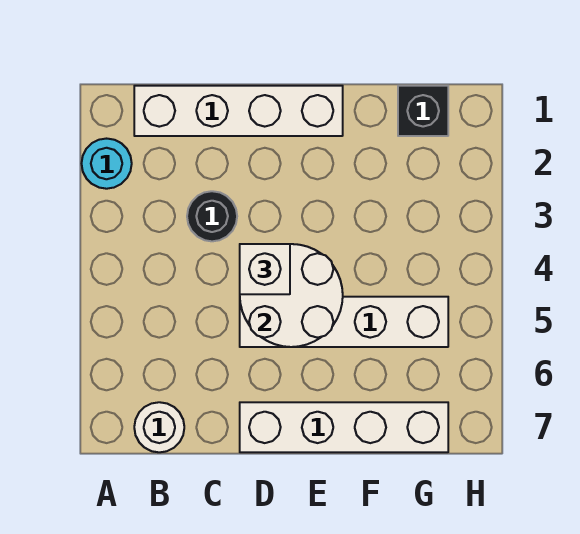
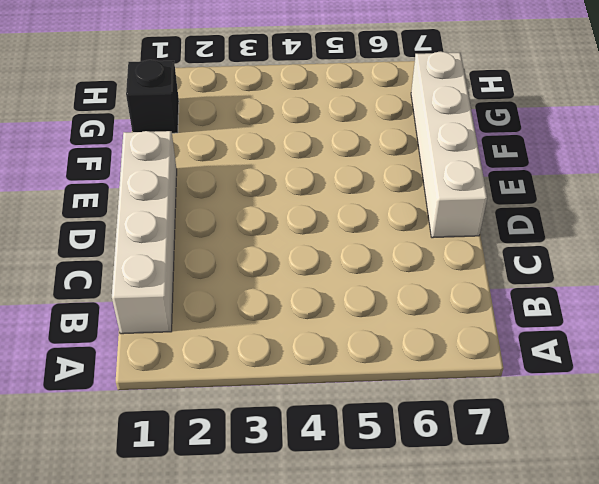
none -> cyan 1x1 round brick [82,139,132,189]
none -> white 1x1 round brick [134,402,184,452]

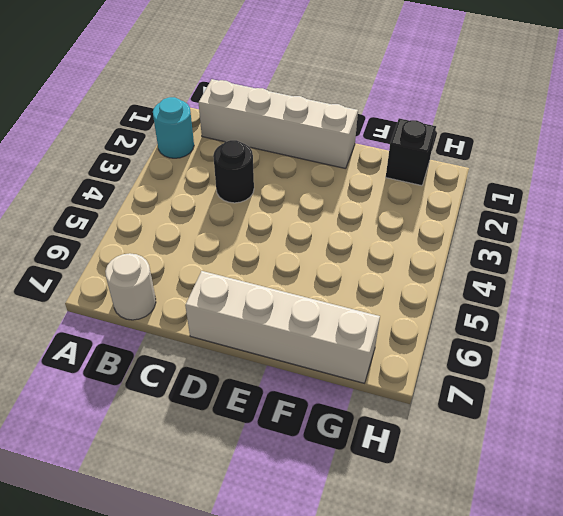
none -> white 1x4 brick [240,297,448,347]
none -> white 2x2 round brick [240,244,343,347]

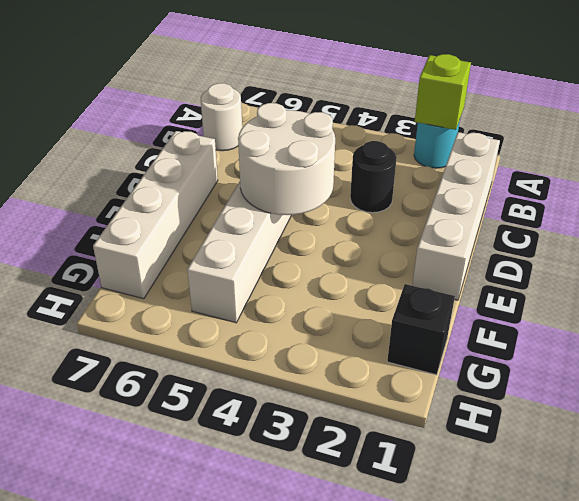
lime 1x1 brick [415,54,471,130] -> none
none -> white 1x1 brick [240,244,290,294]

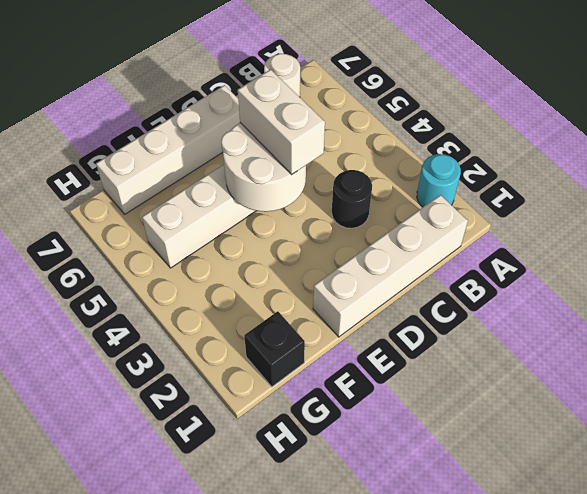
white 1x2 brick [238,70,325,175] -> white 1x1 brick [240,244,290,294]

